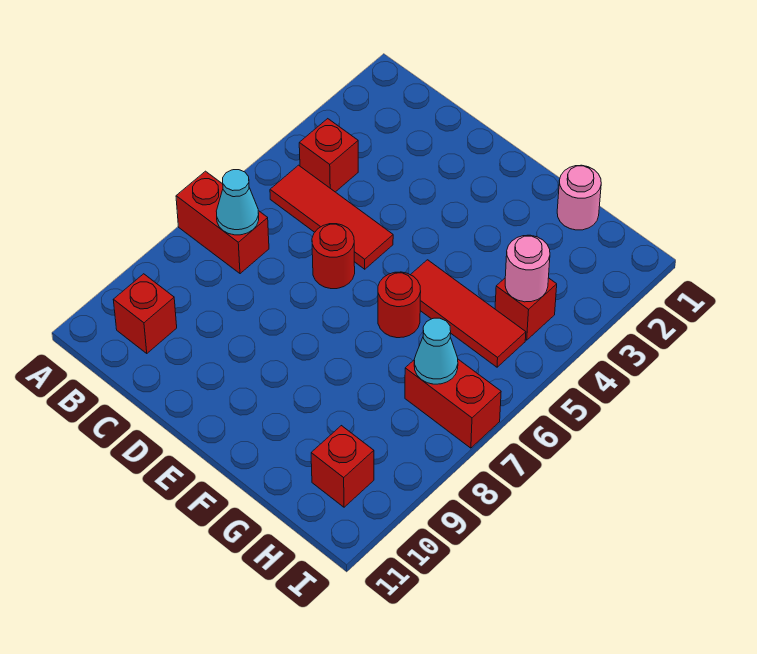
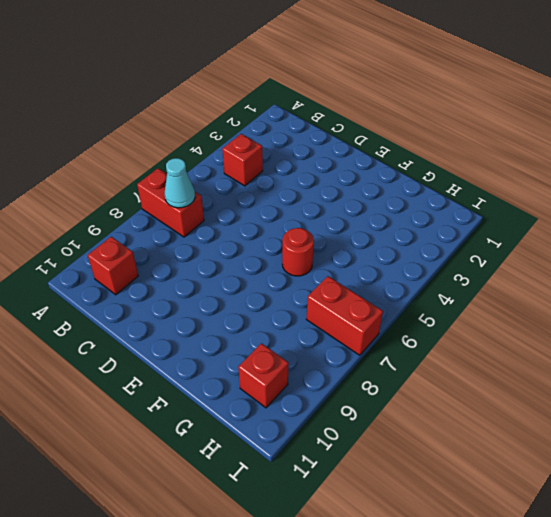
none -> red 1x3 tile [270,165,393,269]
none -> red 1x1 round brick [312,224,355,289]
none -> red 1x3 tile [411,260,526,367]

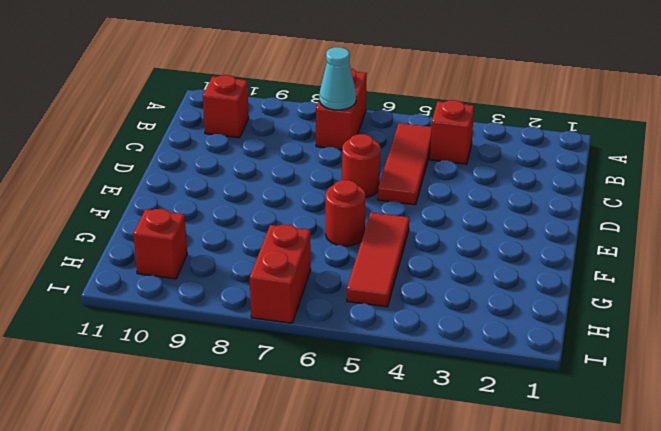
none -> pink 1x1 round brick [557,165,601,230]
none -> red 1x1 brick [495,278,557,340]
none -> pink 1x1 round brick [505,235,550,302]

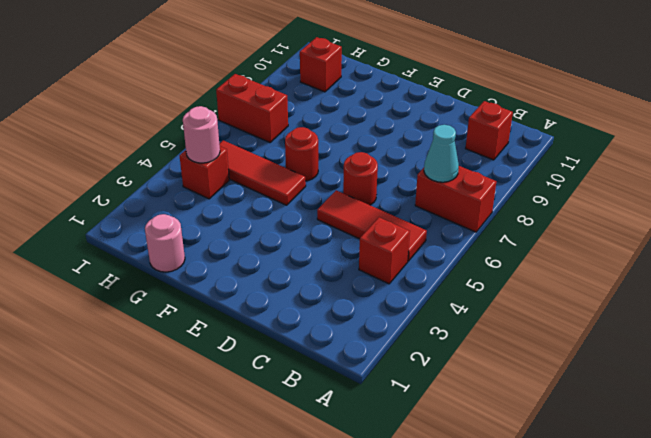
none -> cyan 1x1 cone [414,318,458,384]

